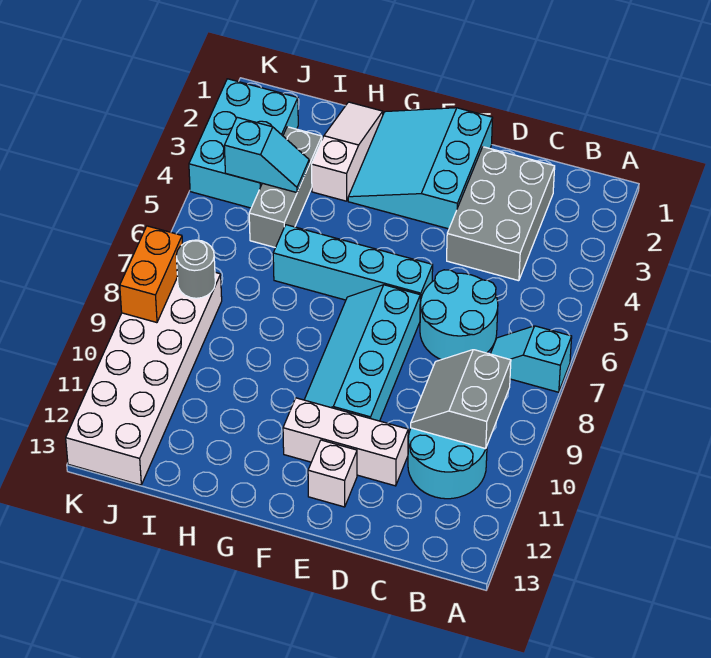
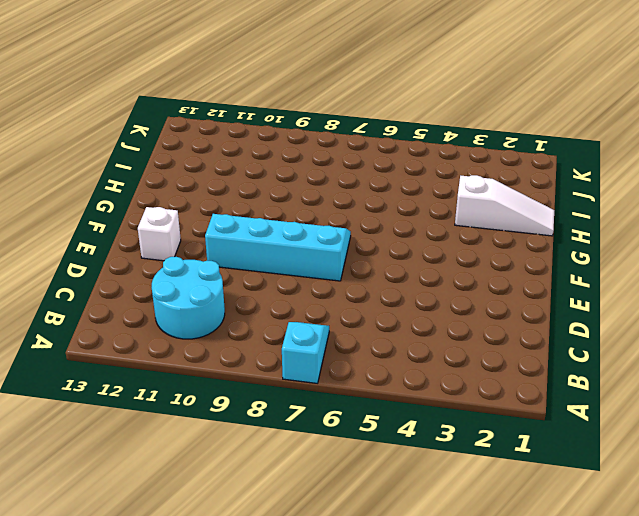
none -> grey 2x3 brick [447,147,555,281]
none -> cyan 2x2 round brick [420,270,498,360]
none -> white 1x3 brick [283,398,408,486]

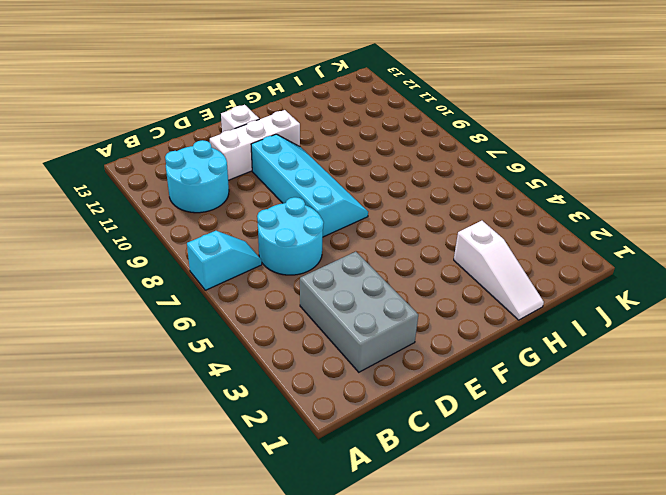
none -> cyan 3x3 slope [348,108,493,229]
none -> cyan 1x4 brick [273,225,433,305]
none -> grey 1x3 brick [249,127,322,248]

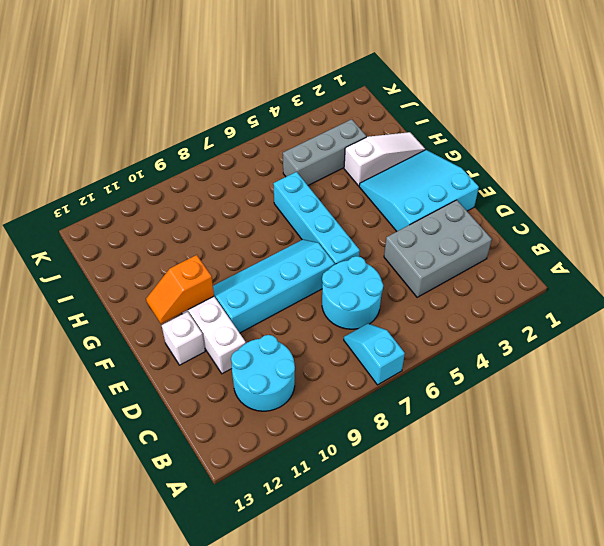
orange 1x2 slope [146,255,214,324] -> none
none -> cyan 2x3 brick [189,79,298,208]
none -> white 2x6 brick [66,272,222,485]
none -> grey 2x2 slope [411,350,511,449]

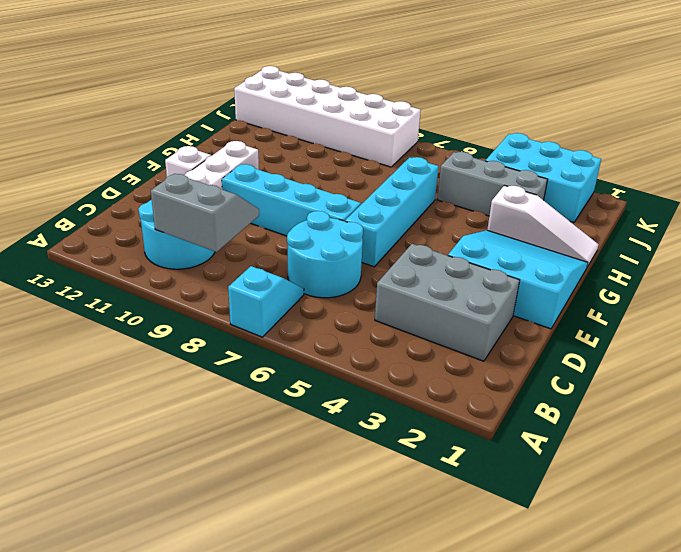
none -> cyan 1x2 slope [224,117,309,193]
none -> grey 1x1 round brick [176,240,215,298]
none -> orange 1x2 brick [120,226,183,323]

